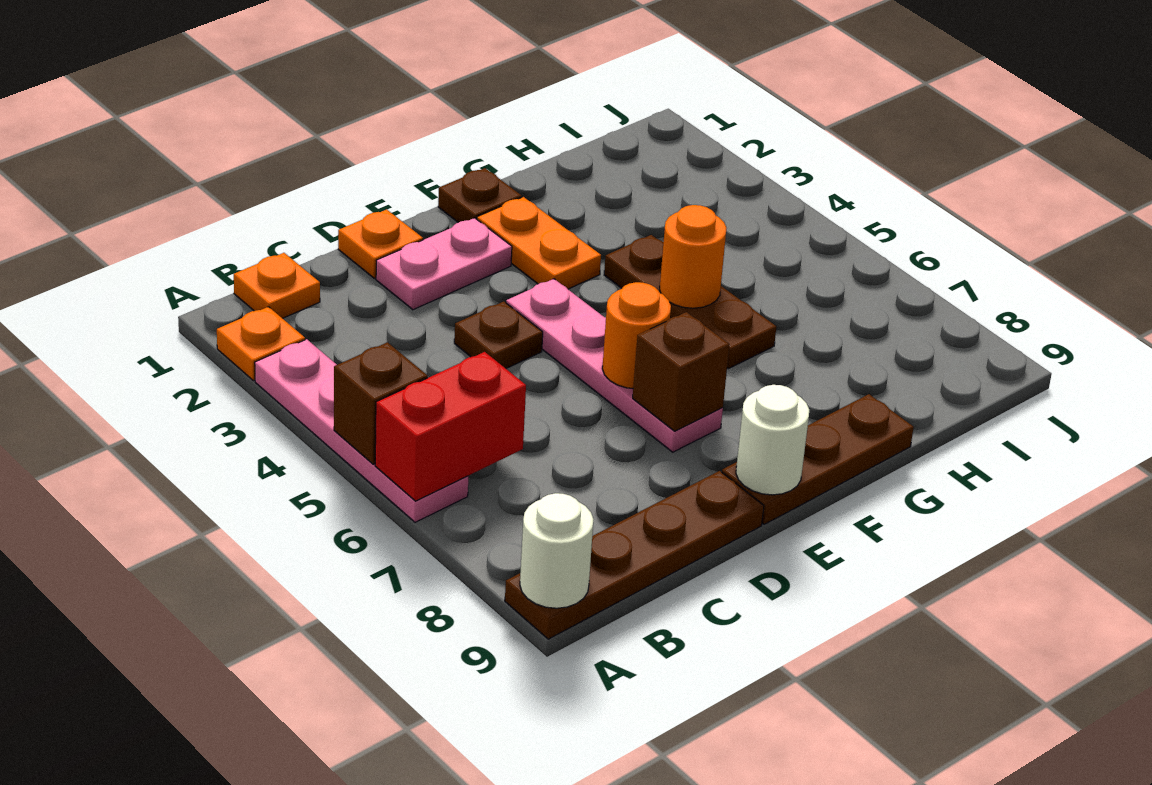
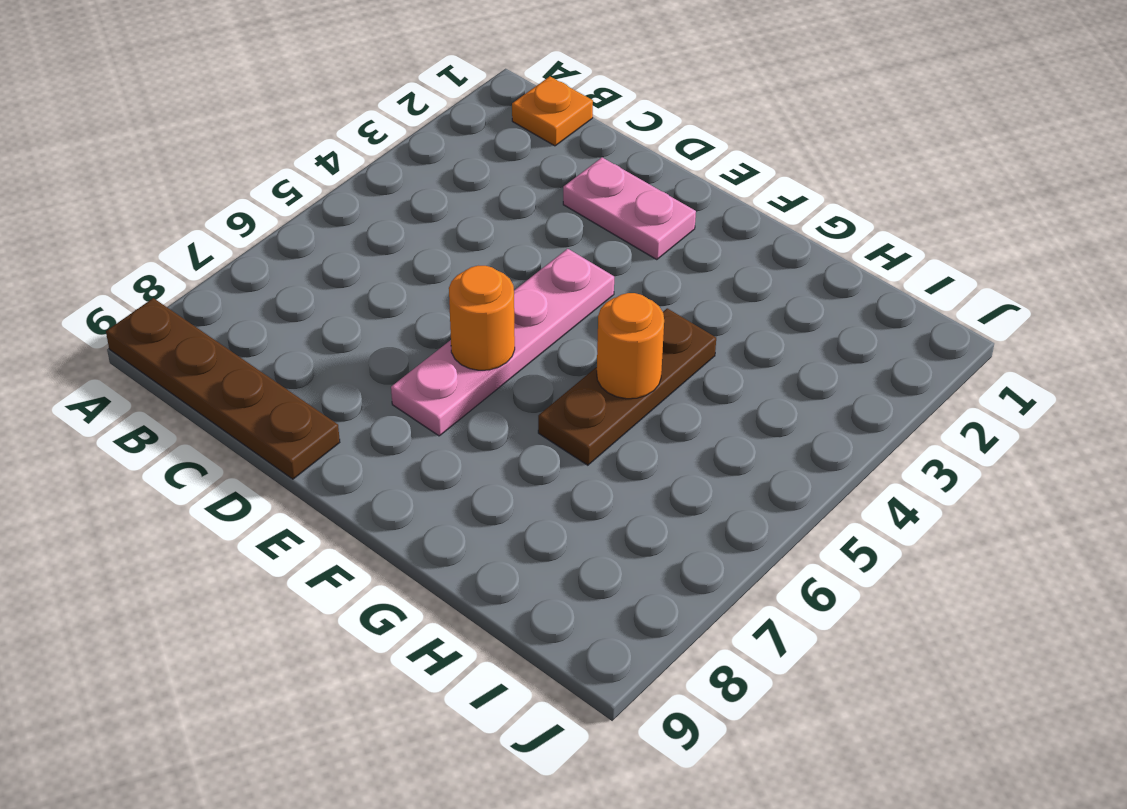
none -> orange 1x1 plate [217,307,305,381]
none -> pink 1x4 plate [255,339,468,522]
none -> orange 1x1 plate [338,209,423,278]

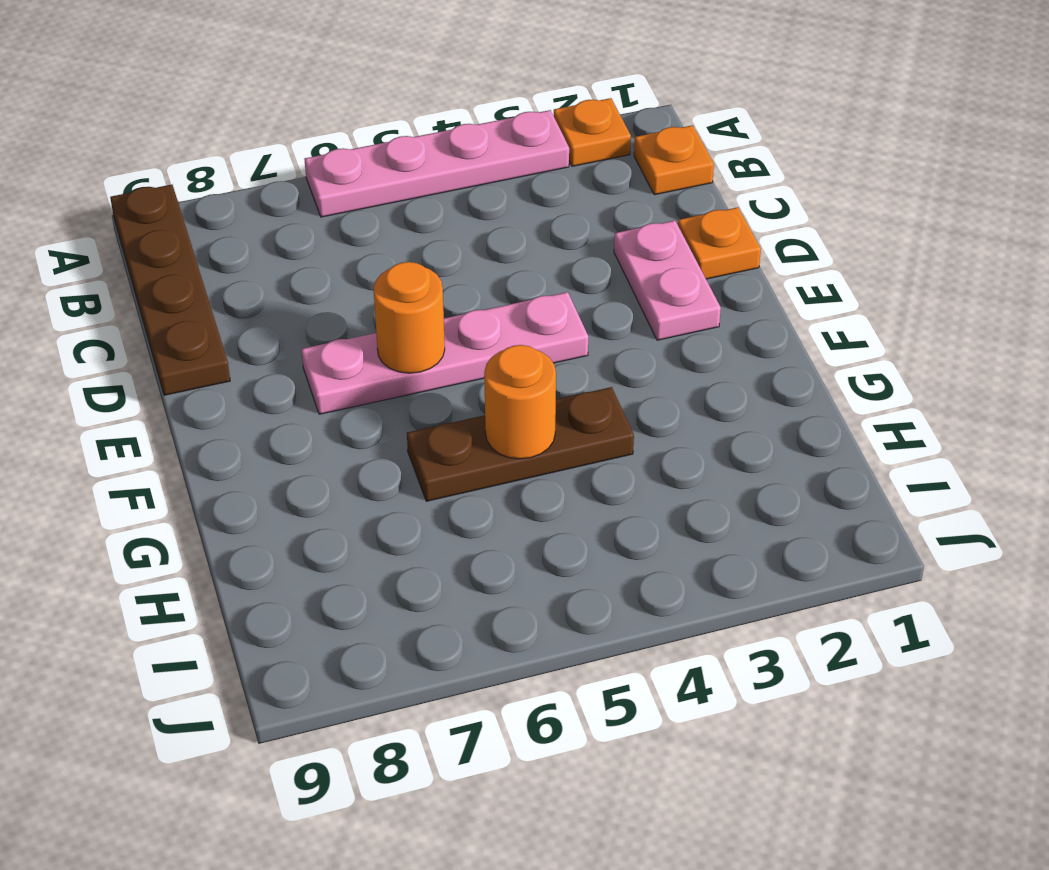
none -> brown 1x1 plate [454,301,543,368]
none -> brown 1x3 plate [722,394,914,524]
none -> brown 1x1 plate [438,168,522,222]

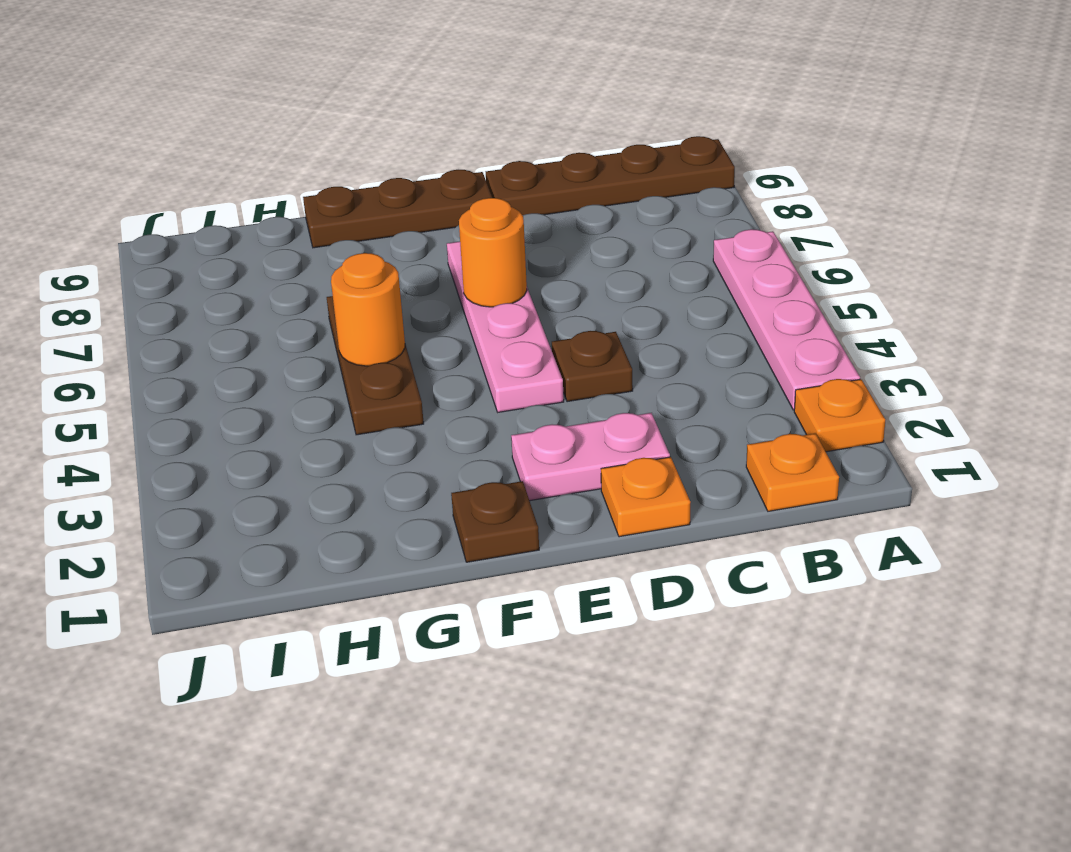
none -> orange 1x2 plate [477,197,601,289]
none -> brown 1x1 brick [334,342,428,464]
none -> red 1x2 brick [375,352,526,501]

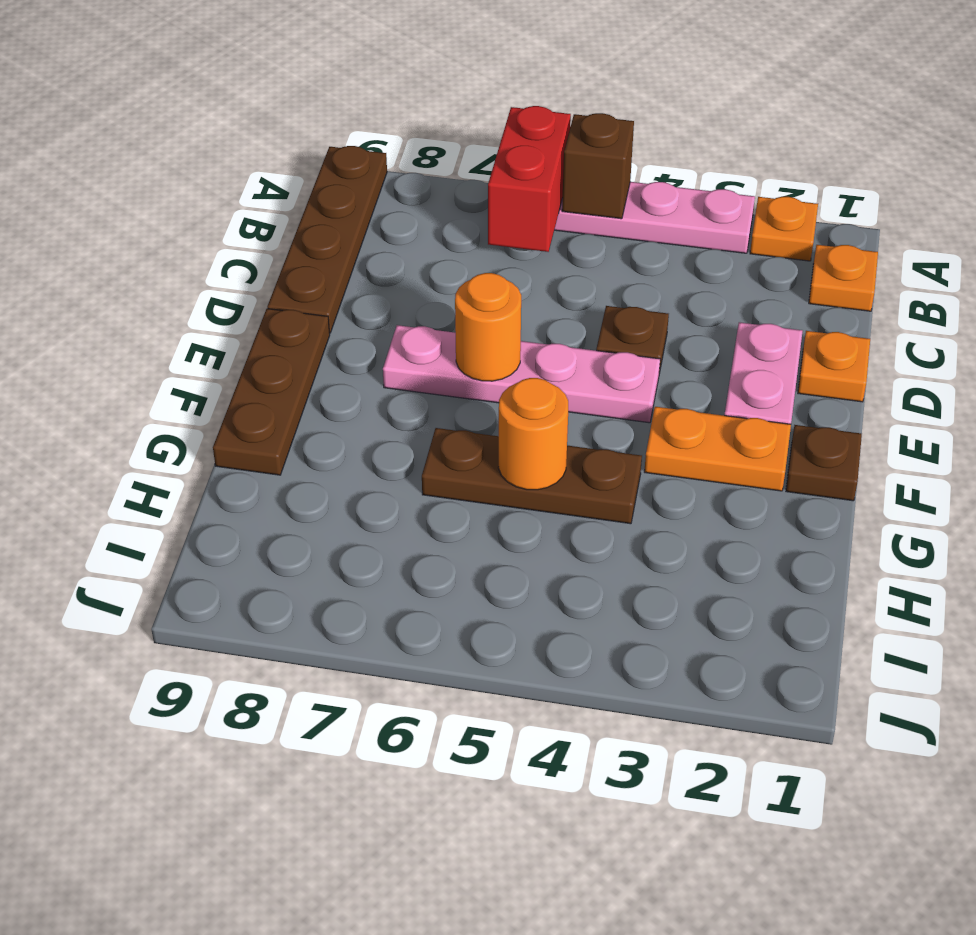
none -> white 1x1 round brick [520,493,594,608]
none -> brown 1x1 brick [633,312,729,431]
none -> white 1x1 round brick [736,385,809,495]

